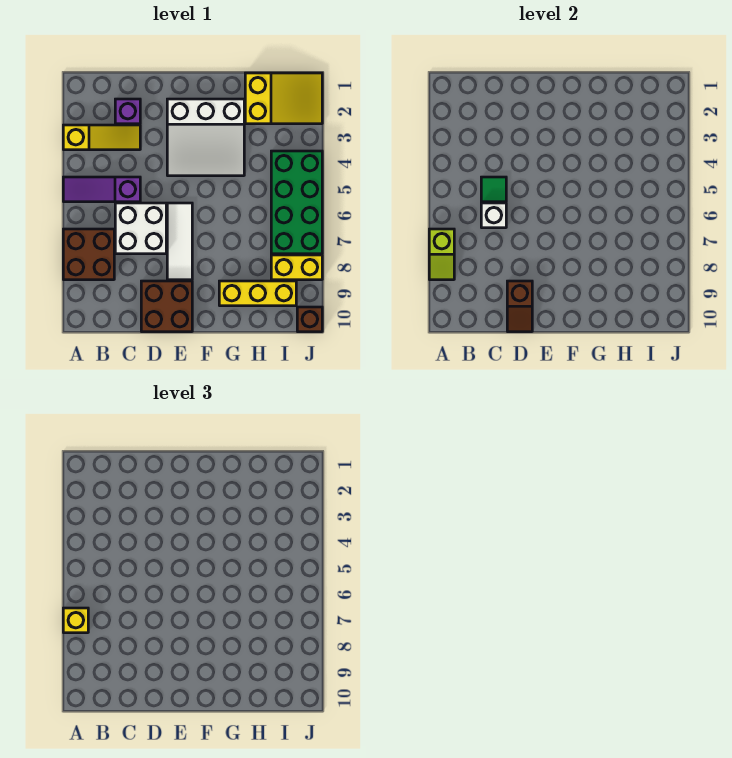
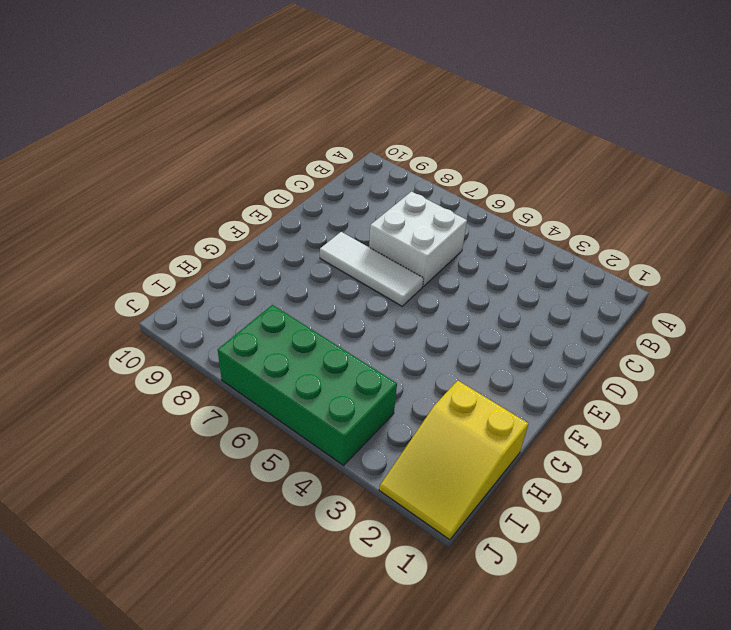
none -> yellow 1x3 slope [63,125,140,150]
none -> purple 1x3 slope [63,177,140,202]
none -> brown 2x2 brick [63,229,114,280]

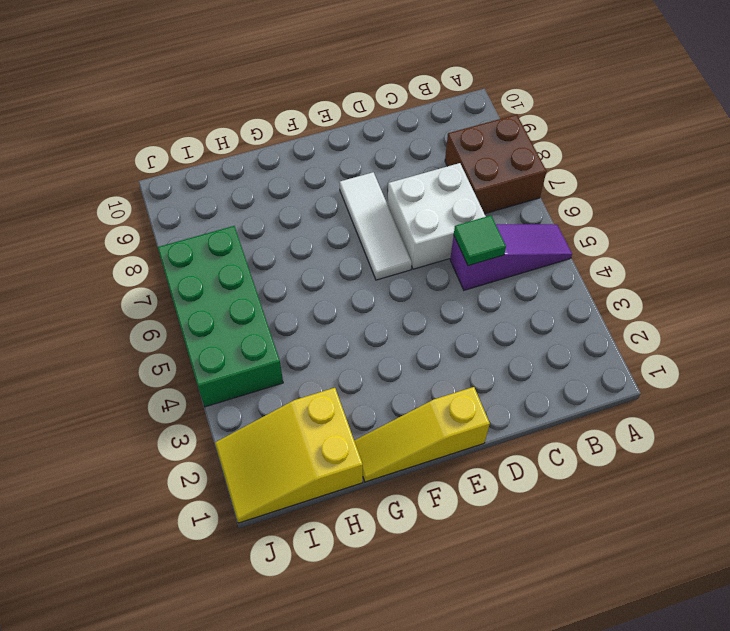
yellow 1x3 slope [354,387,490,482] -> yellow 1x3 slope moved to [63,125,140,150]
none -> purple 1x1 brick [115,99,140,124]
none -> brown 2x2 brick [141,281,192,332]
none -> white 3x3 slope [167,99,244,176]

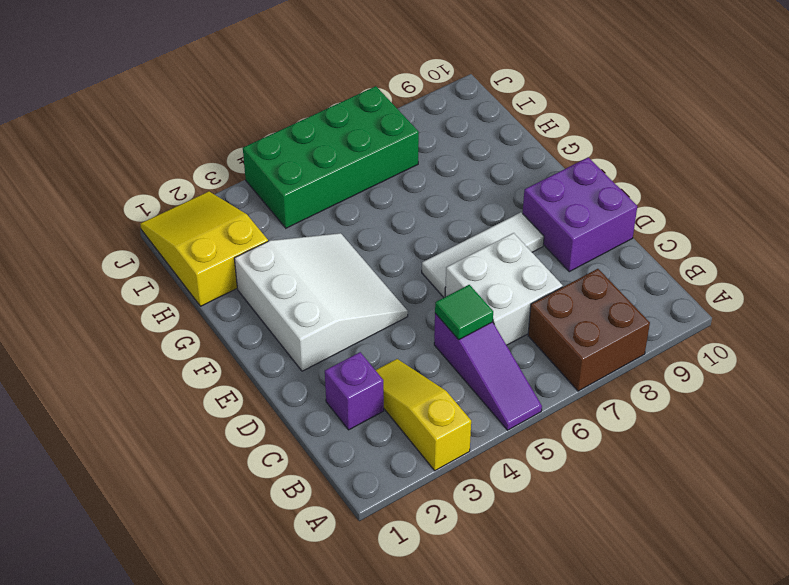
purple 2x2 brick [523,157,637,272] -> brown 2x2 brick [141,281,192,332]
none -> yellow 1x3 brick [219,281,296,306]
none -> yellow 1x2 brick [271,255,322,280]
none -> brown 1x1 brick [297,307,322,332]

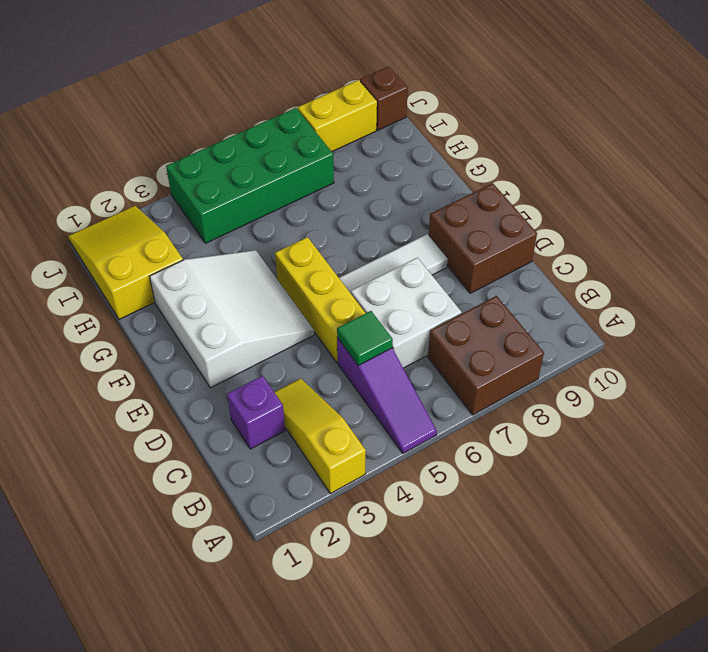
yellow 1x3 brick [275,237,365,362] -> yellow 1x3 brick moved to [219,281,296,306]
yellow 1x2 brick [298,80,377,152] -> yellow 1x2 brick turned to [271,255,322,280]
none -> lime 1x2 slope [429,229,454,280]
none -> white 1x1 brick [481,203,506,228]
none -> brown 1x2 slope [507,281,532,332]

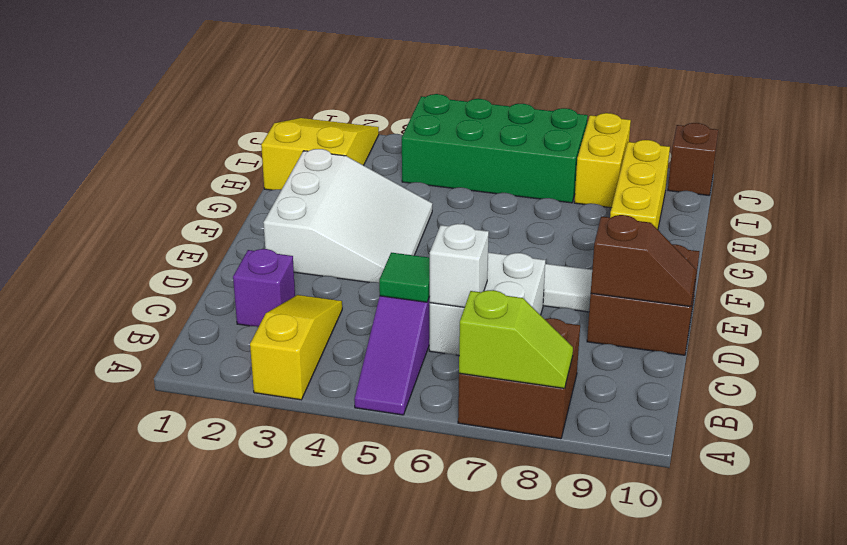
none -> yellow 1x1 brick [63,608,88,633]

